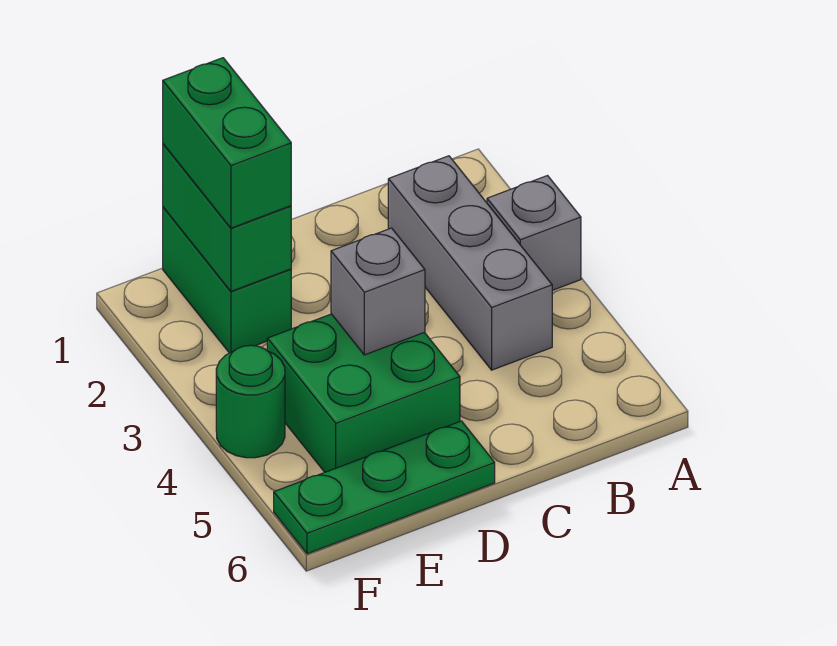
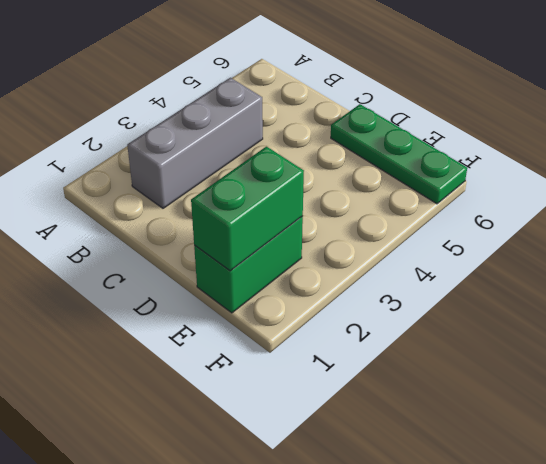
none -> grey 1x1 brick [487,176,581,290]
none -> green 2x2 brick [267,314,460,472]

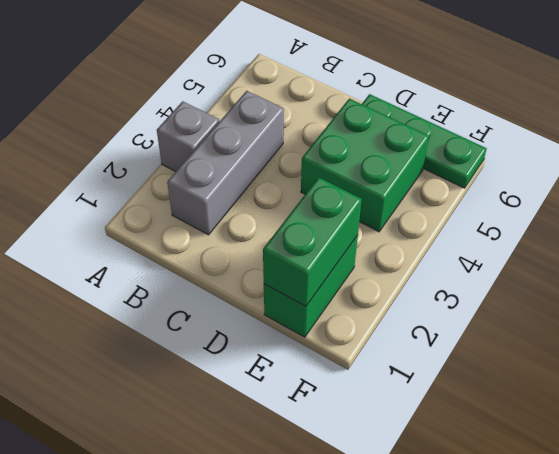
none -> green 1x1 round brick [216,345,285,458]
none -> grey 1x1 brick [331,228,425,355]

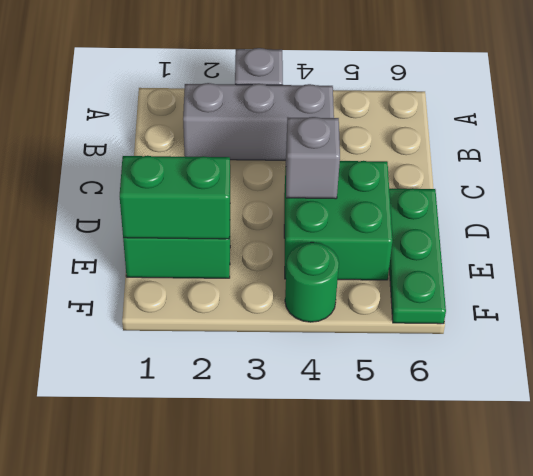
none -> green 1x2 brick [163,58,291,228]

